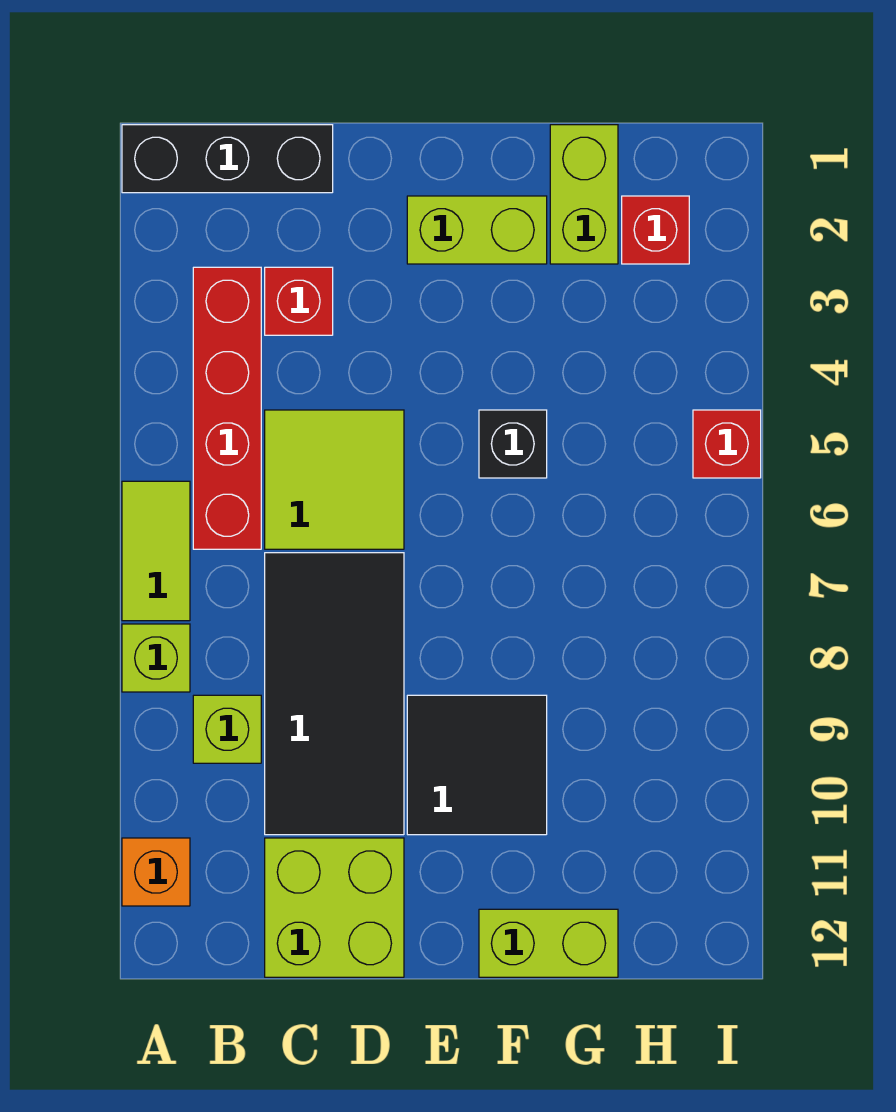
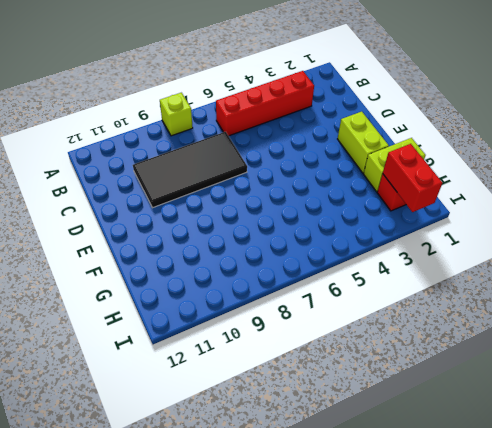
red 1x2 brick [383,144,442,212] -> none
none -> black 1x3 brick [122,125,333,193]
none -> lime 1x2 tile [122,481,190,621]
none -> orange 1x1 brick [122,838,190,906]

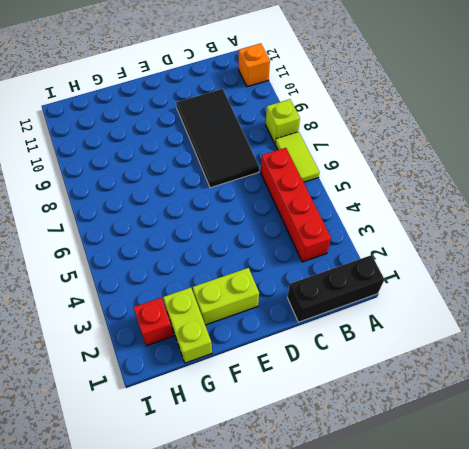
none -> lime 1x1 brick [193,695,261,763]
none -> red 1x1 brick [265,267,333,335]
none -> lime 2x2 tile [265,410,404,549]

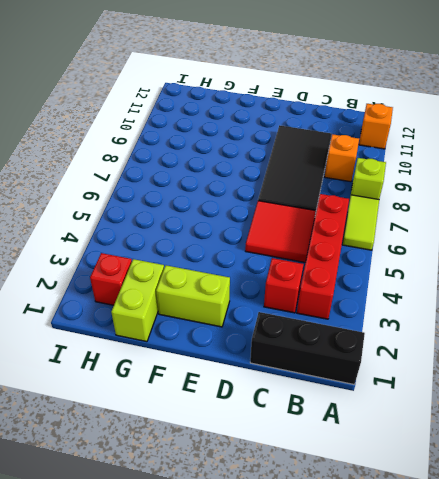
orange 1x1 brick [325,134,359,182] -> lime 1x1 brick [193,695,261,763]
red 2x2 tile [245,201,316,262] -> lime 2x2 tile [265,410,404,549]
none -> lime 2x2 brick [265,838,404,977]
none -> black 2x2 tile [407,695,547,835]
none -> black 1x1 brick [479,410,547,478]

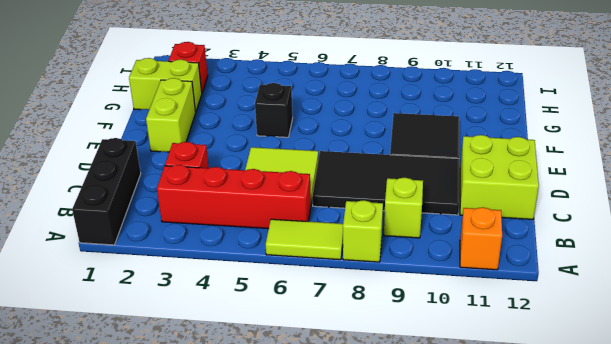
none -> lime 1x2 brick [479,909,618,977]
none -> red 1x1 brick [693,410,761,478]

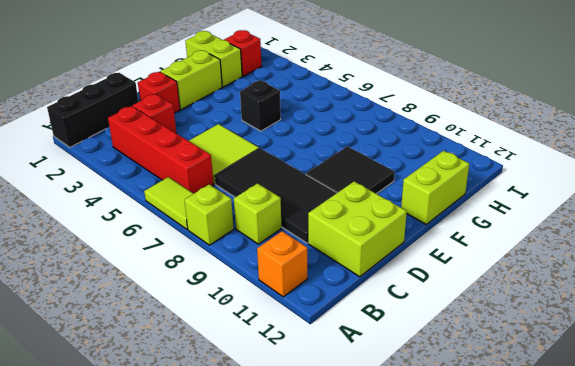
red 1x1 brick [138,72,180,113] -> red 1x1 brick moved to [693,410,761,478]

